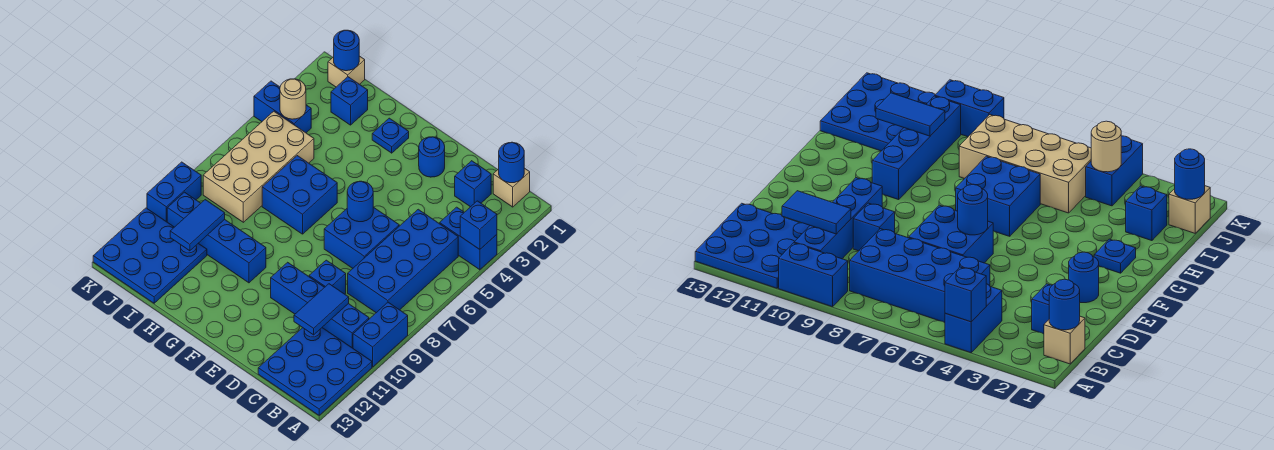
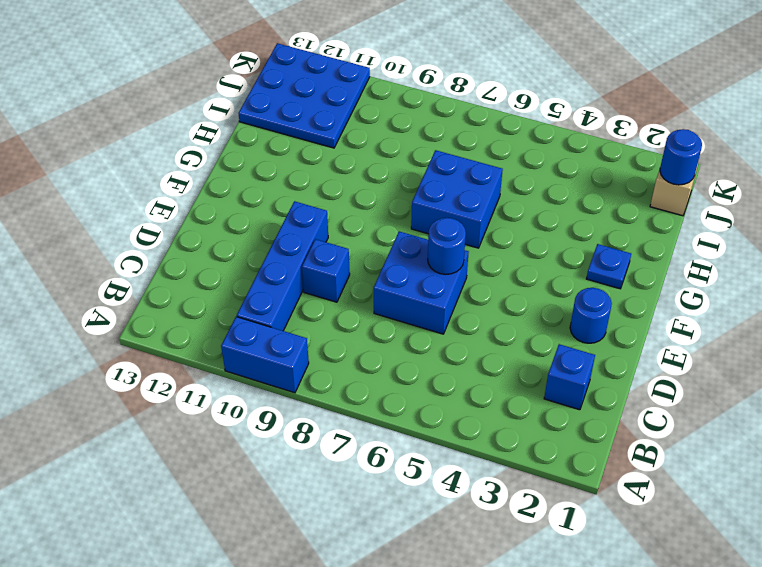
none -> blue 1x2 brick [440,207,497,270]
none -> blue 3x3 plate [258,328,372,415]
none -> tan 1x1 brick [493,168,530,207]

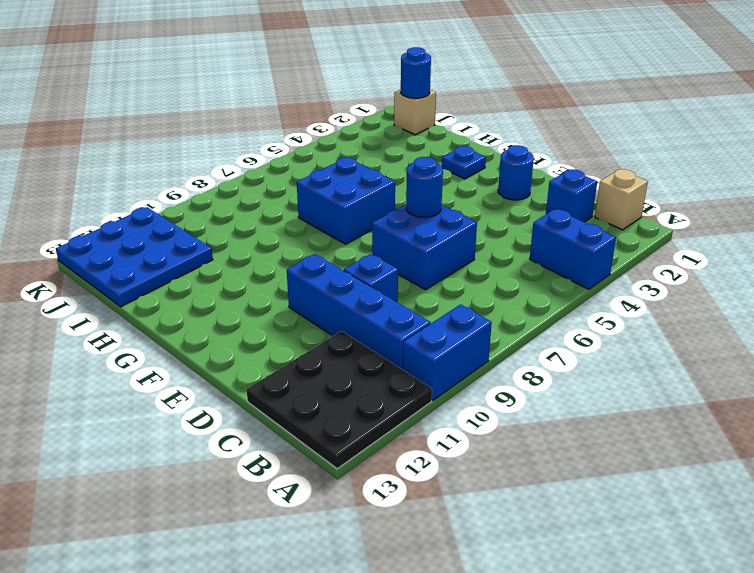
black 3x3 plate [247,331,432,469] -> blue 3x3 plate [258,328,372,415]
none -> blue 2x4 brick [348,209,458,313]
none -> blue 1x4 brick [167,192,266,283]
none -> blue 1x1 brick [331,77,368,125]

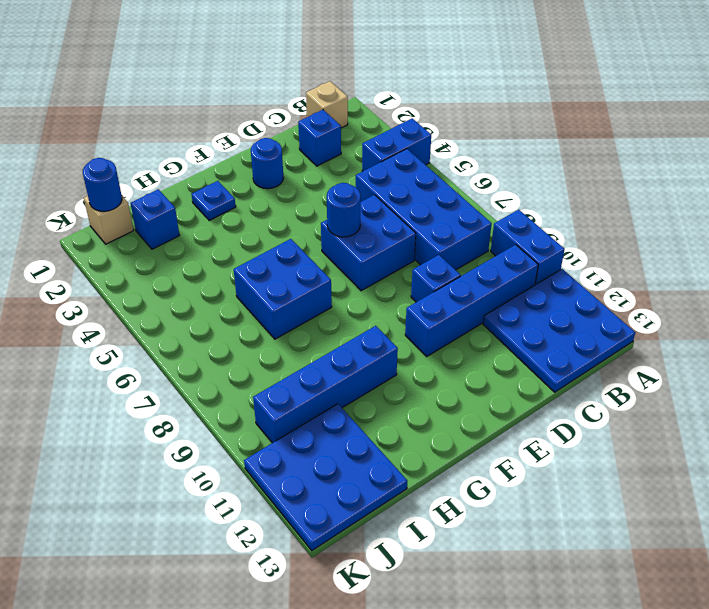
none -> tan 2x4 brick [203,111,314,222]
none -> blue 1x2 brick [254,81,311,133]
none -> blue 1x2 brick [147,162,201,222]

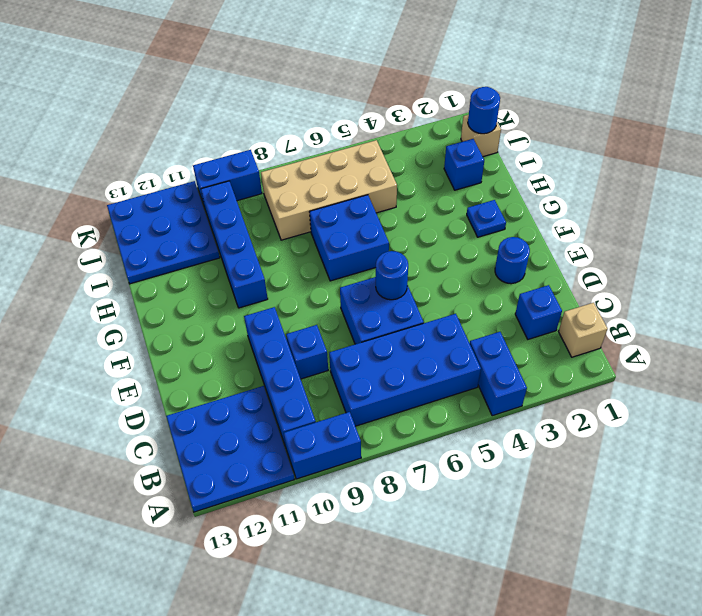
none -> blue 1x2 brick [254,81,311,133]
none -> blue 1x1 brick [460,201,497,249]
none -> blue 1x1 round brick [499,142,524,183]

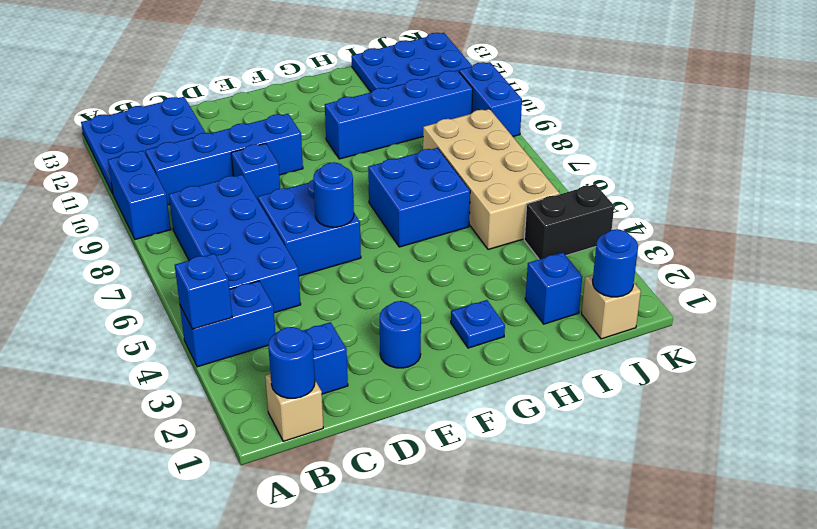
black 1x2 brick [524,184,614,259] -> blue 1x2 brick [254,81,311,133]
none -> blue 1x2 tile [294,284,349,335]
none -> blue 1x2 tile [170,200,225,251]
none -> tan 1x1 round brick [280,79,306,119]

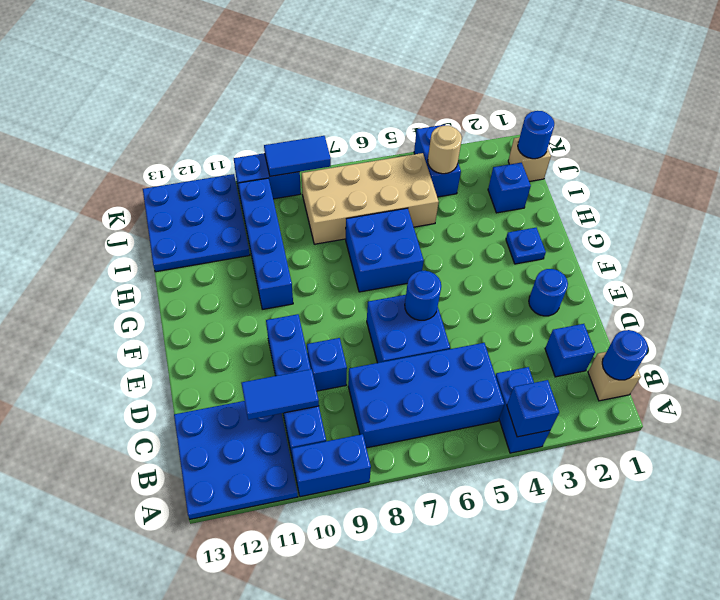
blue 1x2 tile [264,136,331,176] -> blue 1x2 tile moved to [170,200,225,251]

